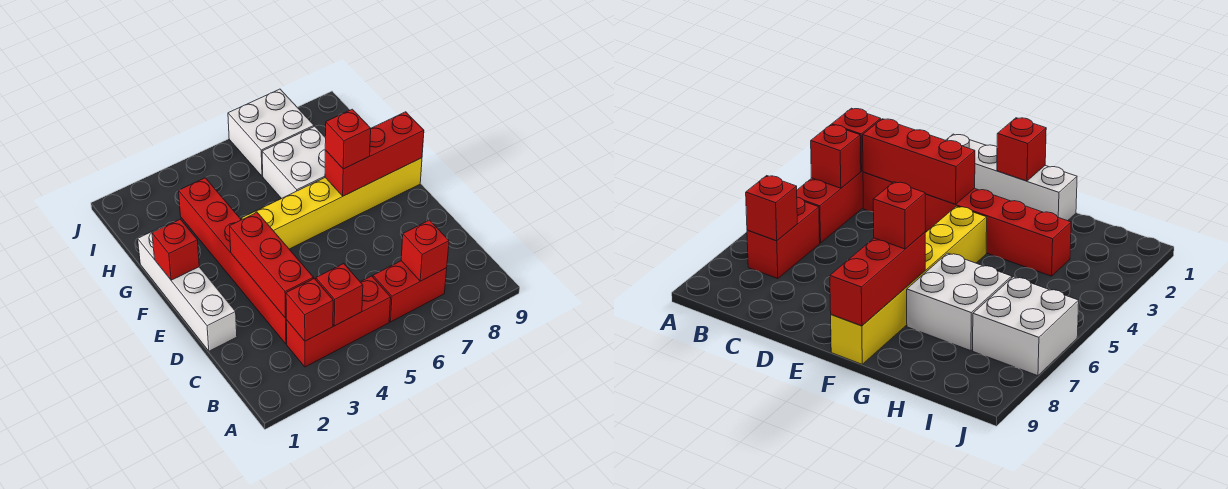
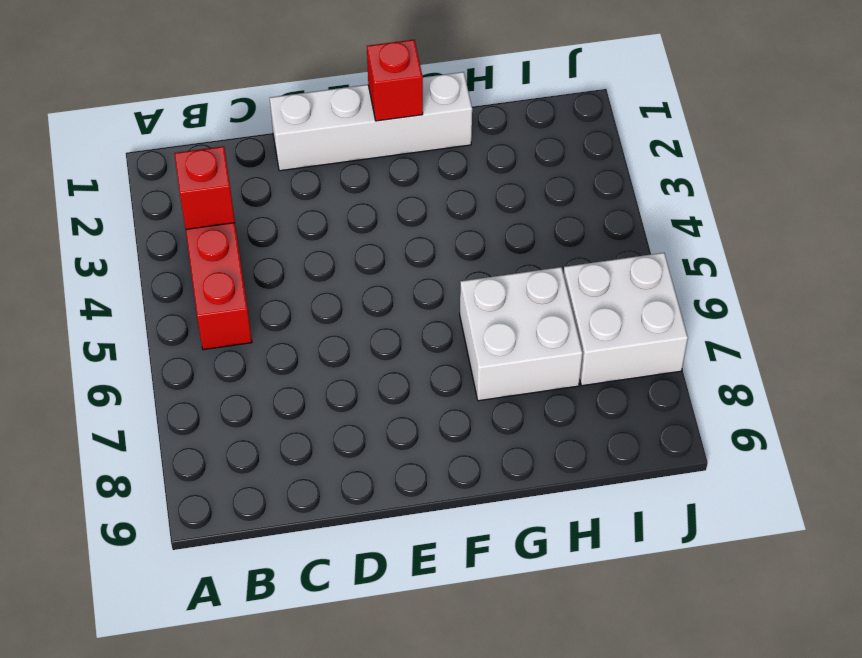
none -> red 1x2 brick [373,261,447,322]
none -> red 1x6 brick [179,178,287,344]
none -> yellow 1x6 brick [242,158,422,249]

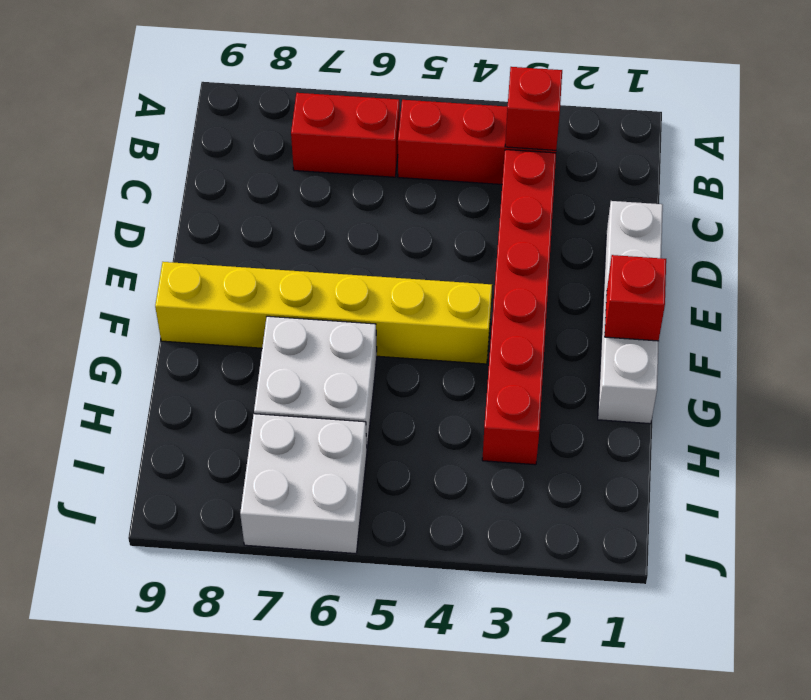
none -> red 1x1 brick [316,264,363,326]
none -> red 1x1 brick [401,220,449,281]
none -> red 1x3 brick [230,213,314,318]

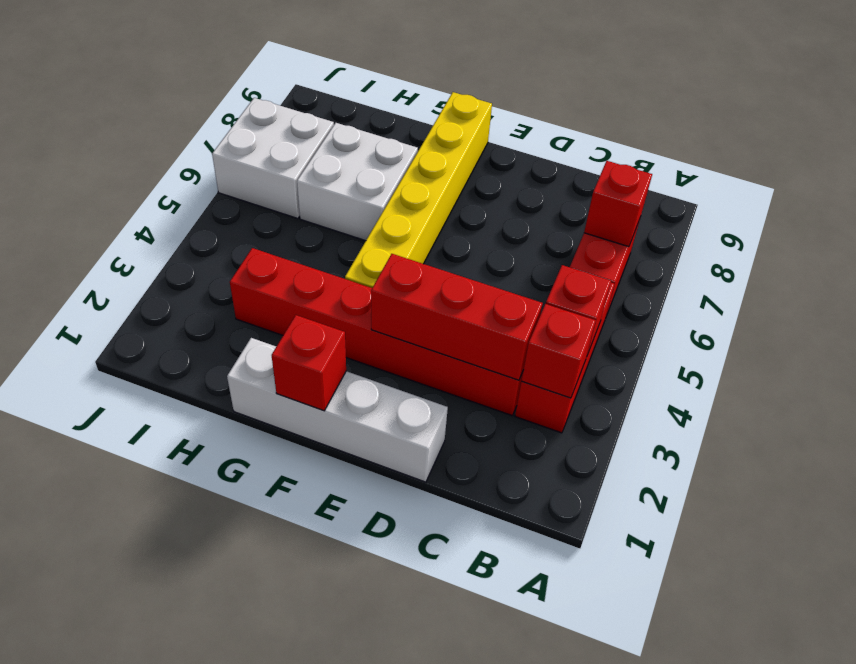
none -> red 1x3 brick [325,112,424,196]
none -> red 1x1 brick [325,109,371,169]

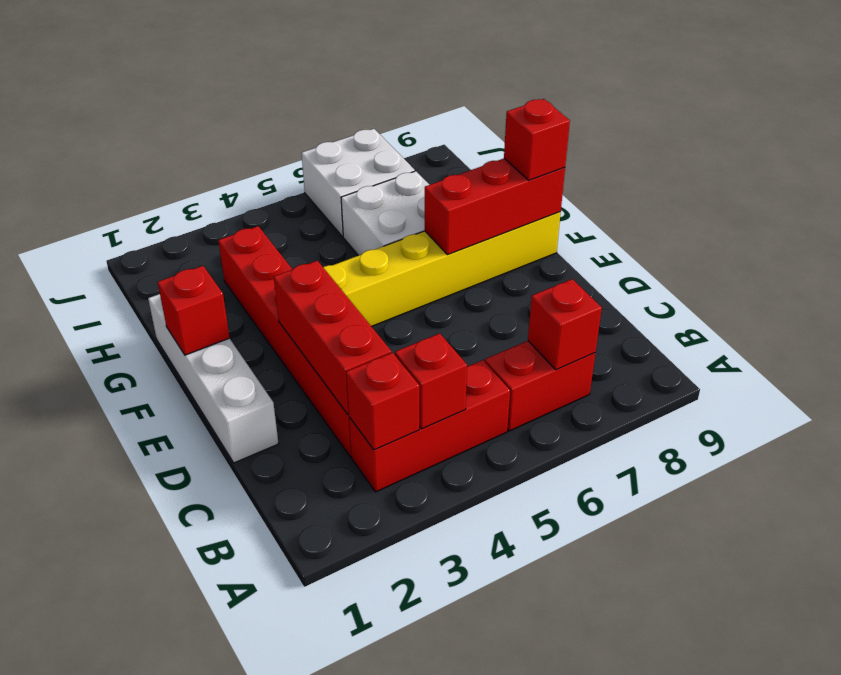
red 1x1 brick [504,99,570,180] -> red 1x1 brick moved to [325,109,371,169]

